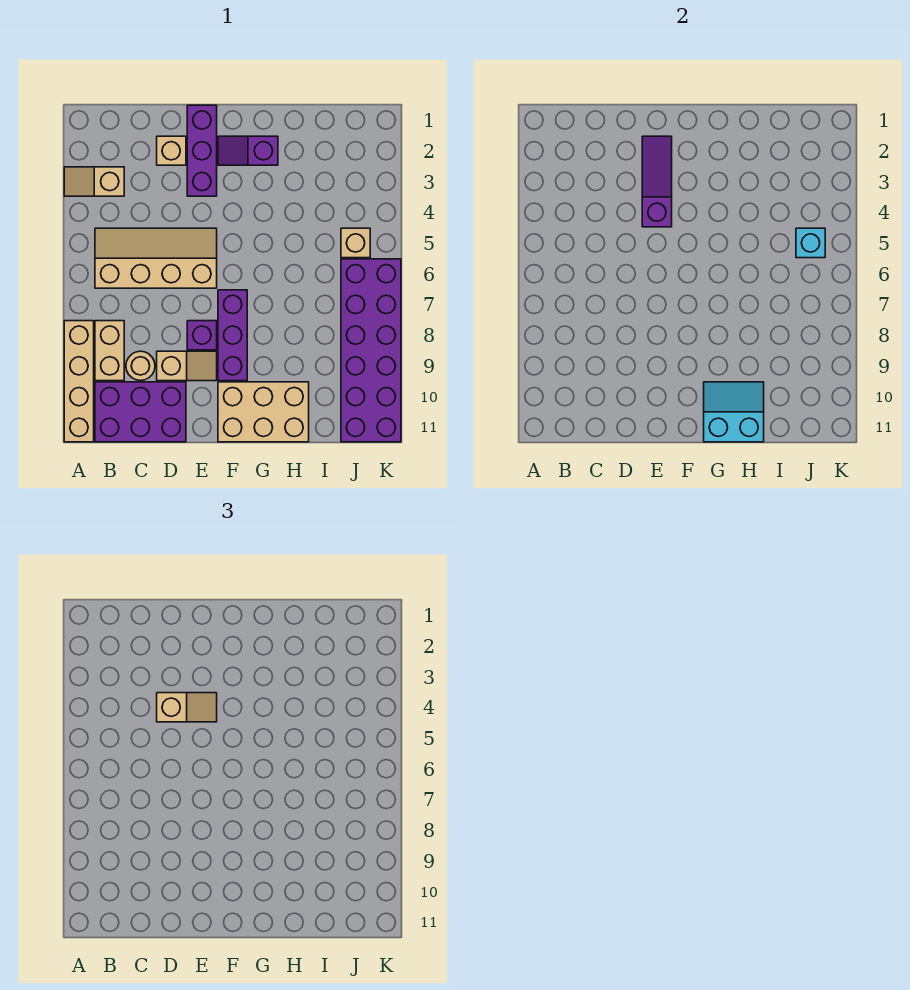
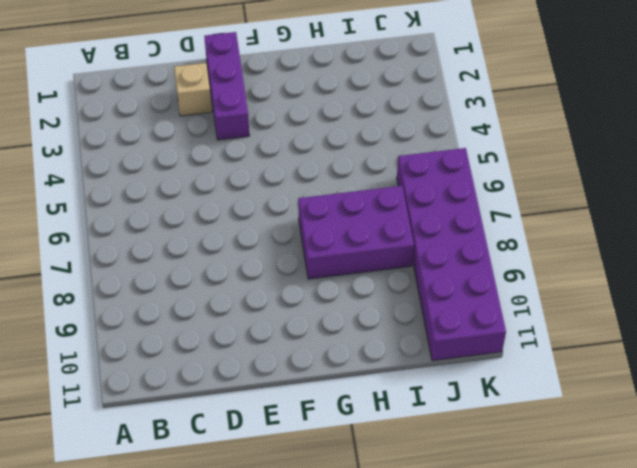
purple 2x3 brick [298,186,414,279] -> purple 2x3 brick moved to [95,382,186,442]
none -> tan 1x2 slope [64,167,124,196]
none -> tan 1x4 brick [64,321,94,442]
none -> tan 2x4 slope [95,228,217,288]

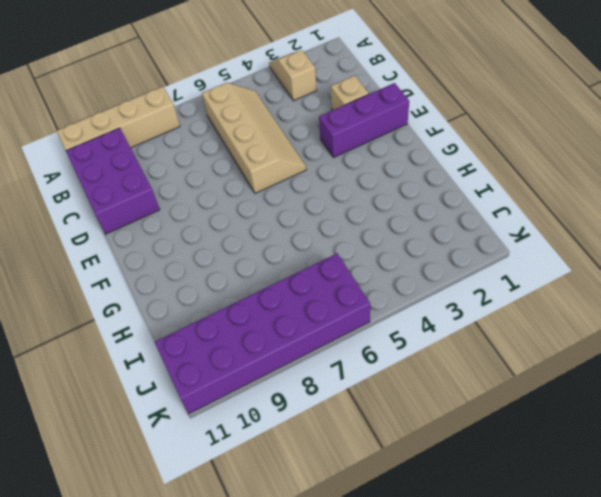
none -> tan 1x2 brick [95,321,124,381]
none -> tan 1x1 round brick [126,351,155,381]
none -> tan 1x2 slope [157,351,217,381]

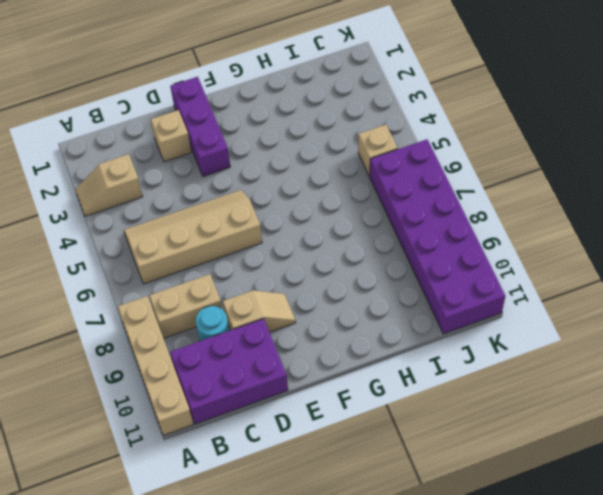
tan 1x2 brick [149,274,222,338] -> tan 1x2 brick turned to [95,321,124,381]
cyan 1x1 round brick [196,306,229,341] -> tan 1x1 round brick [126,351,155,381]
none -> purple 1x1 brick [187,321,217,350]
none -> purple 1x2 slope [218,136,278,165]
none -> purple 1x3 brick [218,290,247,381]

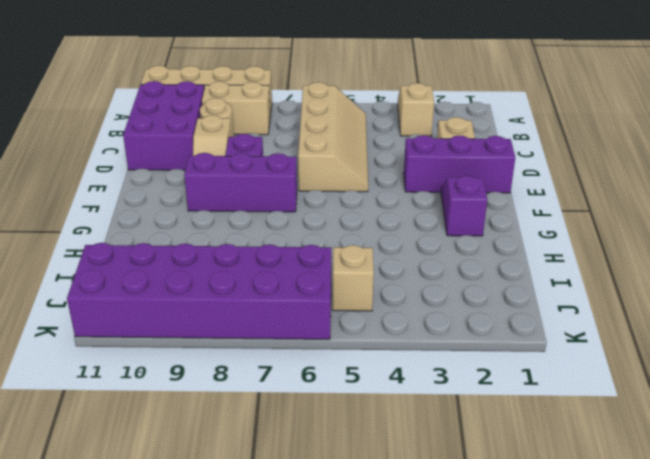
none -> tan 2x3 brick [218,382,309,442]
none -> purple 1x3 slope [642,136,672,227]
none -> cyan 2x2 slope [704,382,764,442]

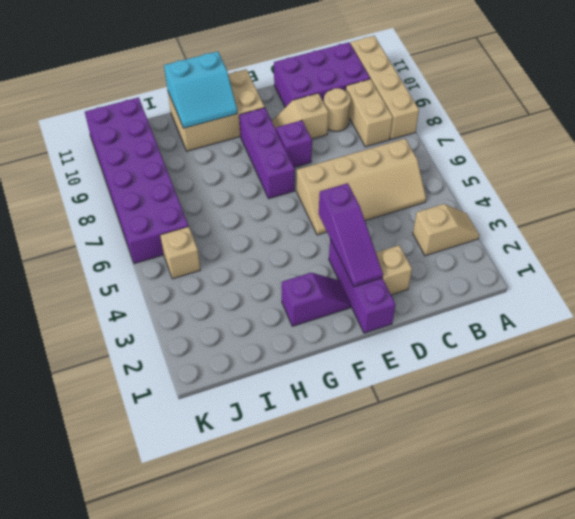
none -> cyan 1x1 brick [796,228,825,258]
none -> tan 1x2 slope [157,693,217,722]

